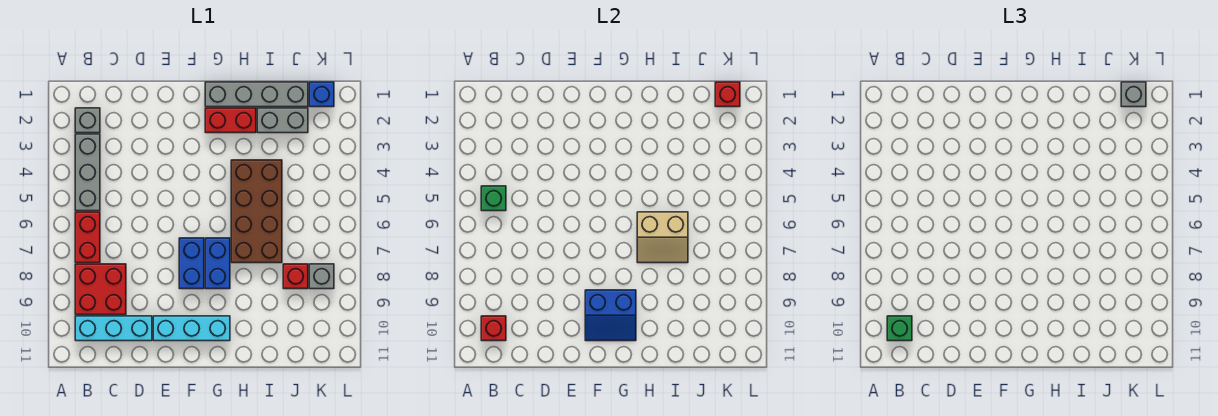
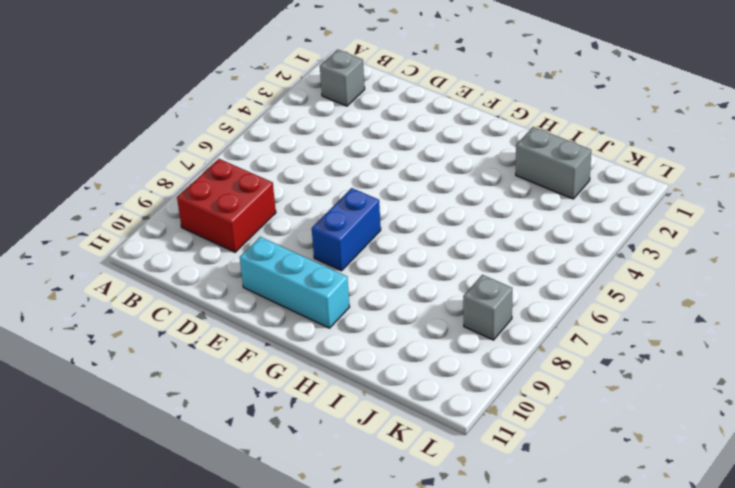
none -> grey 1x3 brick [75,134,100,211]
none -> red 1x2 brick [75,212,100,263]
none -> cyan 1x3 brick [75,316,152,341]

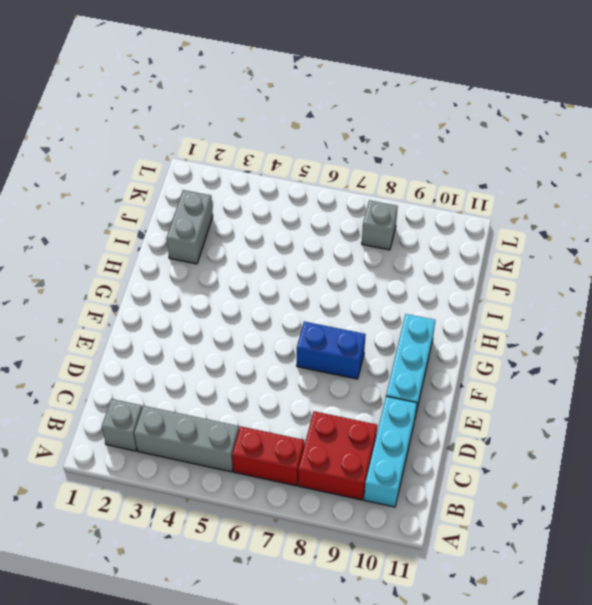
none -> grey 1x4 brick [205,82,308,107]
none -> red 1x2 brick [205,108,256,133]
none -> blue 1x2 brick [205,238,230,289]

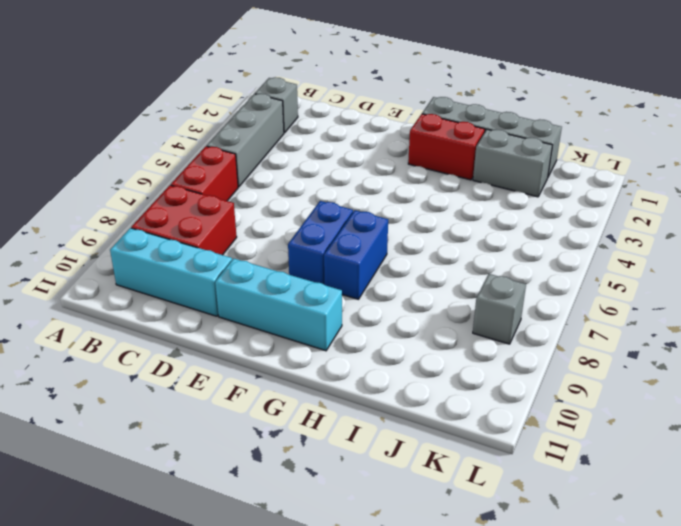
none -> brown 2x4 brick [231,160,282,263]
none -> red 1x1 brick [283,264,308,289]
none -> blue 1x1 brick [309,82,334,107]

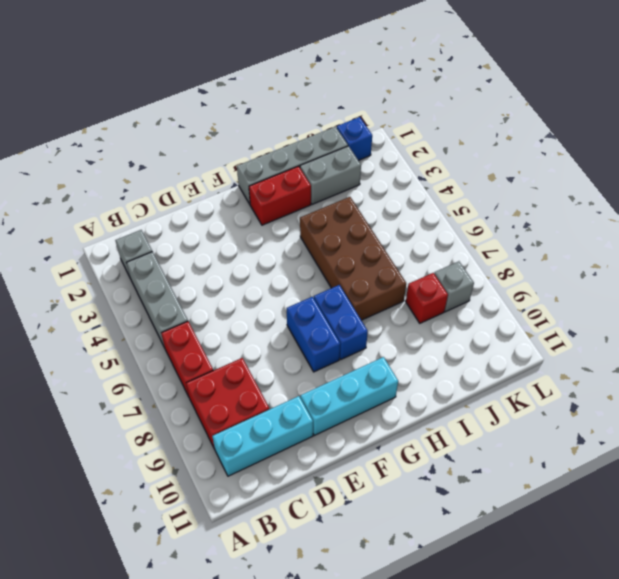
none -> green 1x1 brick [481,186,506,211]
none -> red 1x1 brick [481,316,506,341]
none -> blue 2x2 slope [585,290,636,341]

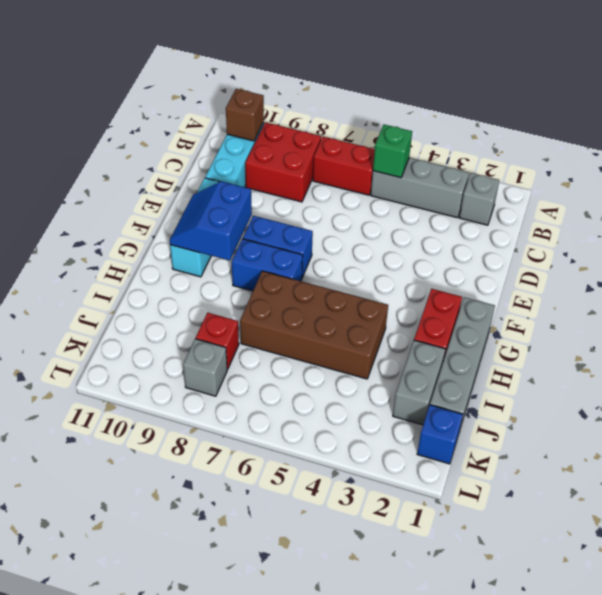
brown 1x1 brick [226,89,264,141] -> red 1x1 brick [481,316,506,341]
none -> tan 2x2 slope [637,212,688,263]
none -> red 1x1 brick [715,82,740,107]
none -> green 1x1 brick [887,316,912,341]

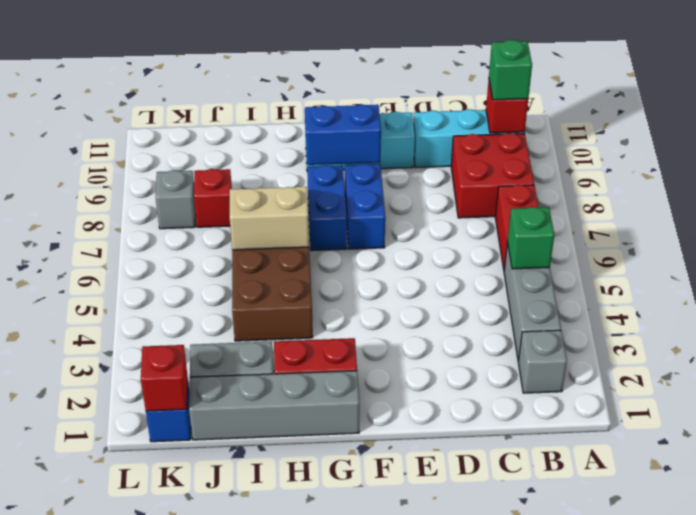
none -> grey 1x1 brick [1121,82,1146,107]

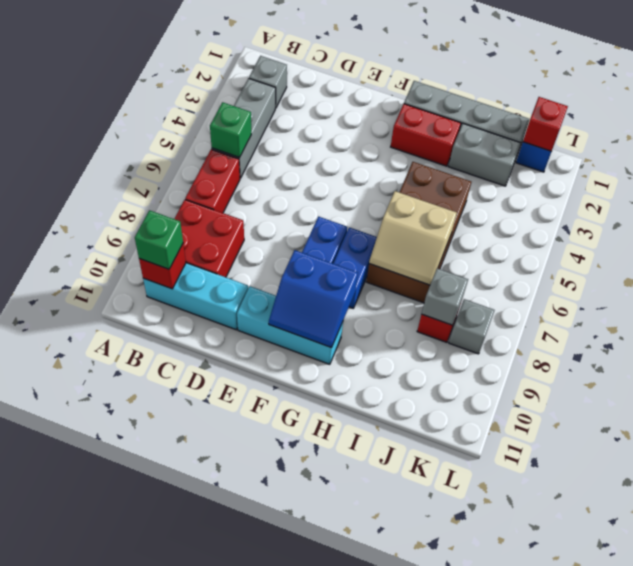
grey 1x1 brick [422,268,468,325] -> grey 1x1 brick moved to [1121,82,1146,107]

